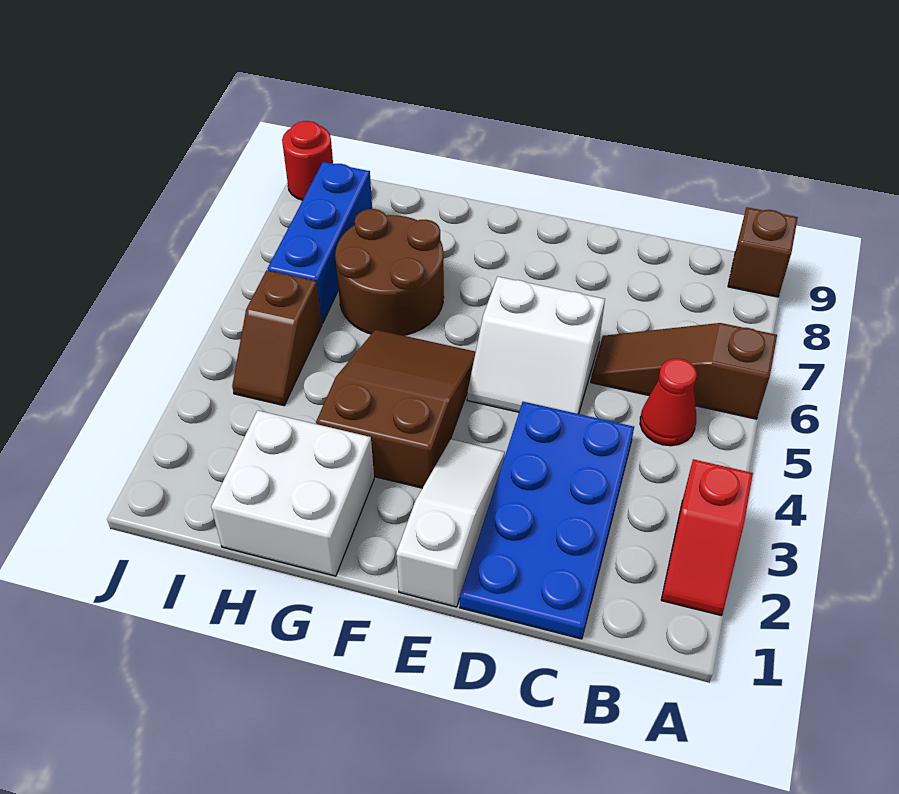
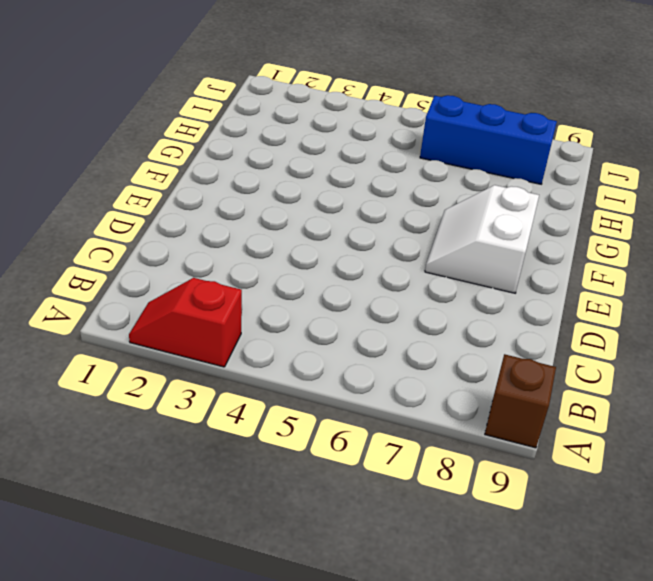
white 2x2 slope [425,185,539,293] -> white 2x2 slope moved to [467,277,605,414]
none -> brown 1x3 slope [591,323,777,419]
none -> red 1x1 cone [640,359,697,446]
none -> blue 2x4 plate [460,402,634,639]

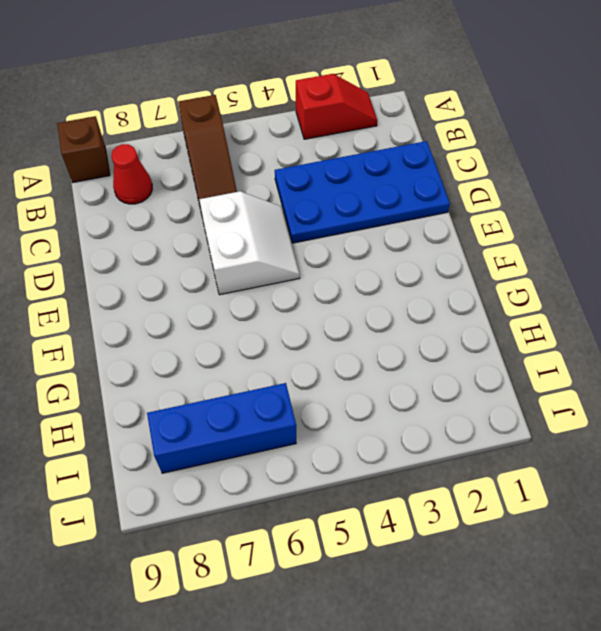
red 1x1 cone [111,144,152,204] -> red 1x1 cone moved to [640,359,697,446]
none -> white 1x3 slope [396,439,505,607]
none -> brown 2x3 slope [316,330,476,488]
none -> white 2x2 brick [211,410,374,576]

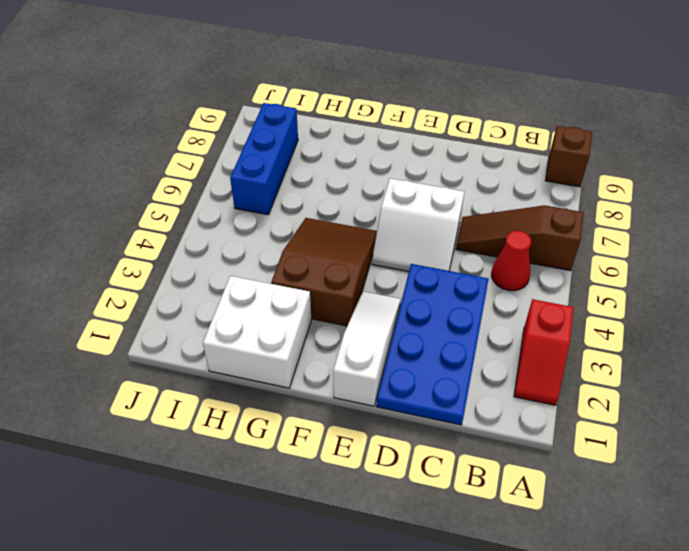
none -> brown 2x2 round brick [335,209,444,336]
none -> brown 1x2 slope [232,270,322,406]
none -> red 1x1 round brick [282,121,333,200]

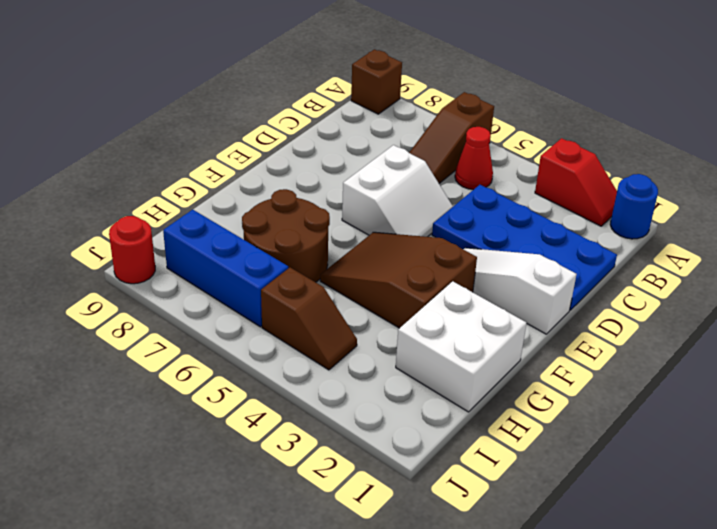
blue 1x1 round brick [610,174,658,239] -> none

